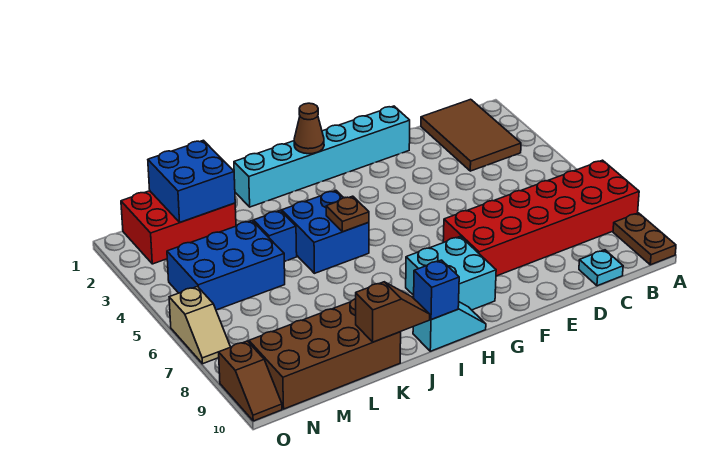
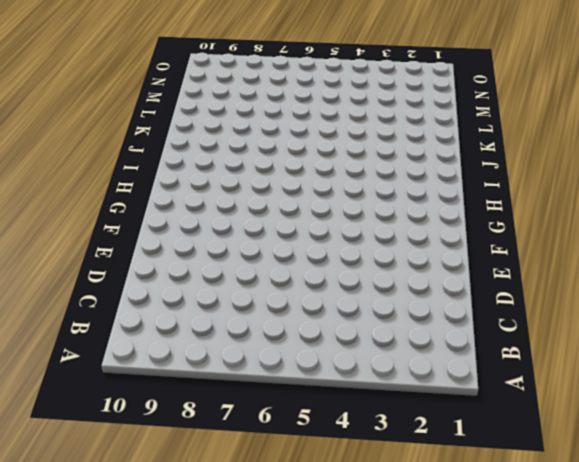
none -> red 2x6 brick [443,160,639,276]
none -> brown 1x2 plate [613,213,676,265]
none -> brown 2x3 tile [421,99,521,171]

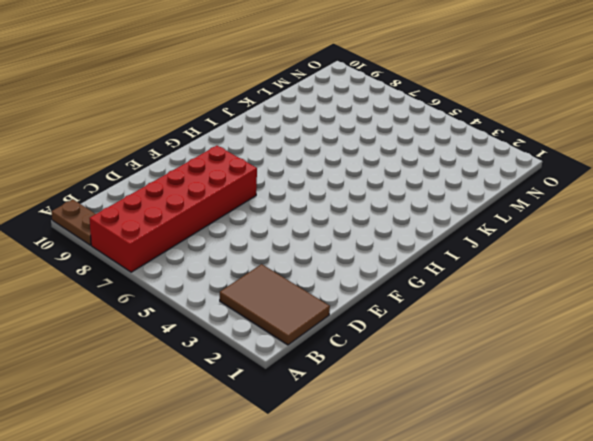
none -> cyan 1x1 plate [579,250,623,286]
none -> cyan 1x6 brick [234,106,410,207]
none -> cyan 2x2 brick [406,236,496,310]

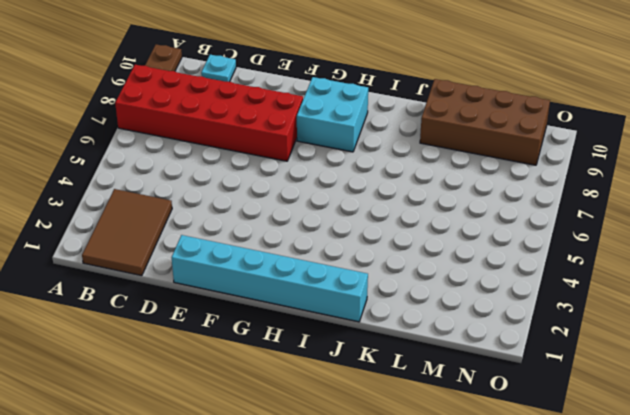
none -> cyan 1x2 slope [413,302,486,351]
none -> blue 2x2 brick [282,191,369,273]
none -> blue 1x1 brick [253,210,297,262]

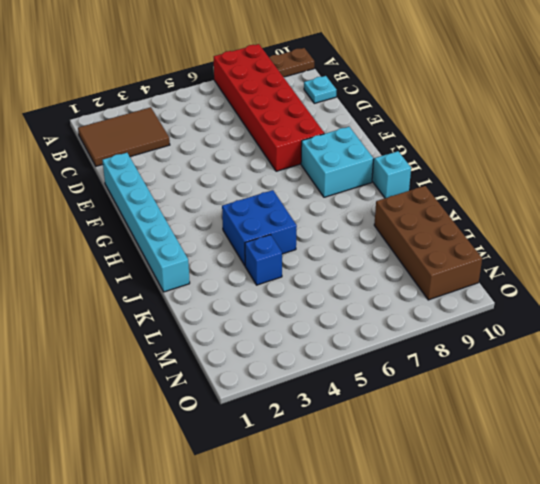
none -> red 2x3 brick [121,191,236,264]
none -> blue 2x3 brick [167,221,285,310]
none -> tan 1x2 slope [169,286,230,364]

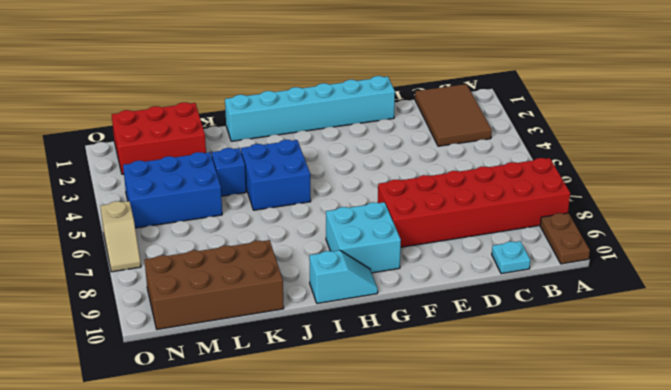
none -> brown 1x2 slope [219,341,282,421]
none -> brown 1x1 cone [294,103,324,154]
none -> brown 1x1 plate [326,196,369,232]

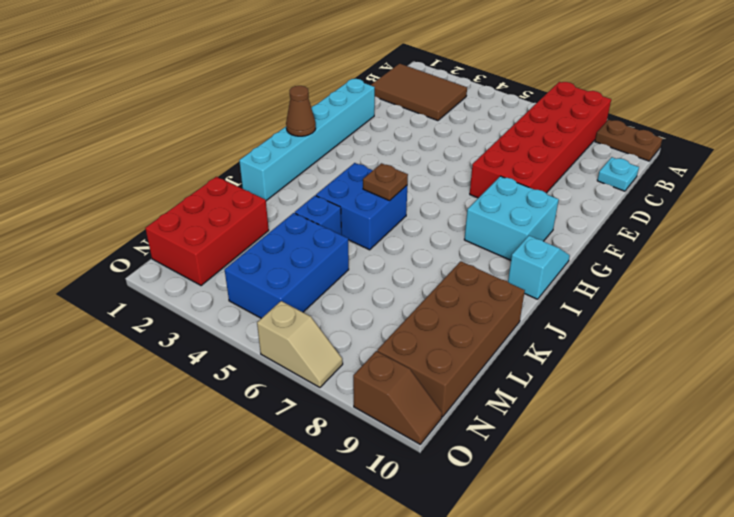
none -> blue 1x1 brick [414,260,459,320]
none -> brown 1x2 slope [356,282,430,342]
none -> blue 2x2 brick [148,140,235,222]

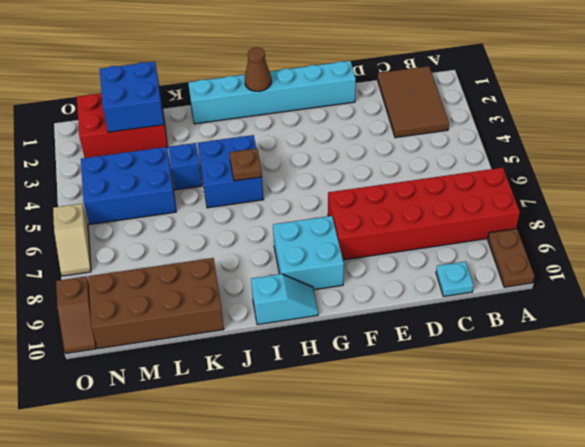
none -> blue 1x1 brick [414,260,459,320]
none -> brown 1x2 slope [356,282,430,342]

